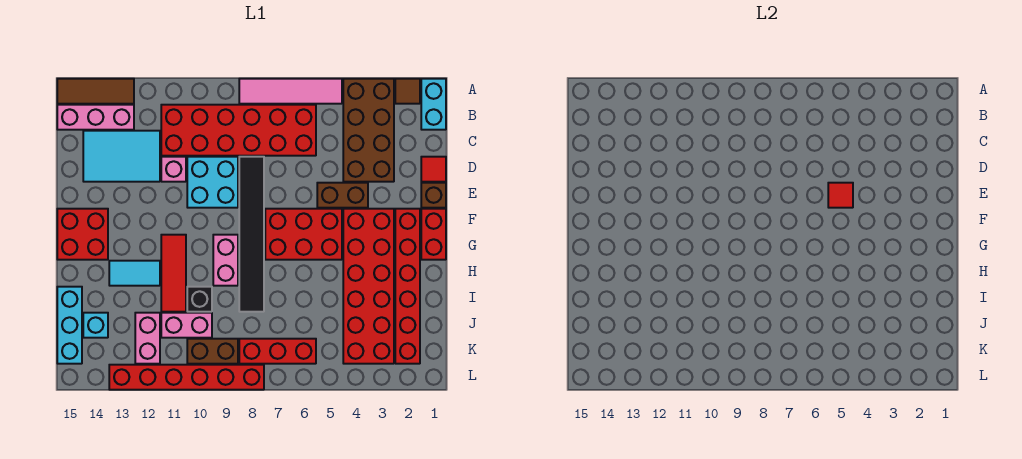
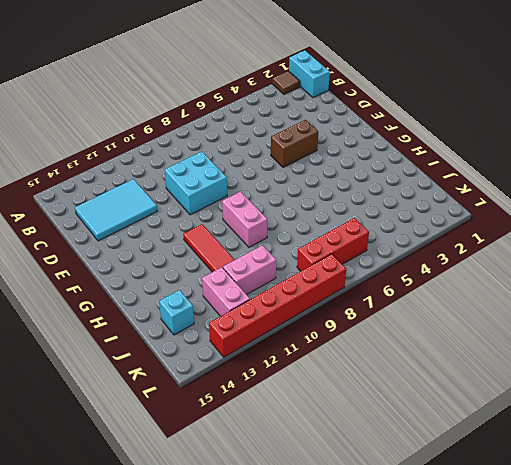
none -> brown 2x4 brick [343,79,394,182]
none -> pink 1x4 tile [239,79,342,104]
none -> brown 1x3 tile [57,79,134,104]
none -> red 2x6 brick [161,105,316,156]

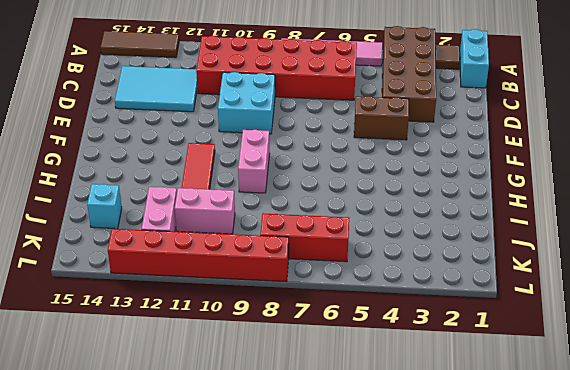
none -> pink 1x3 brick [57,105,134,130]
none -> red 1x1 tile [421,157,446,182]
none -> black 1x6 tile [239,157,264,312]
none -> pink 1x1 brick [161,157,186,182]

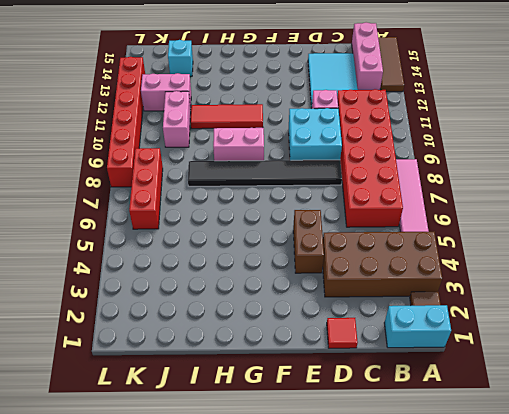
none -> brown 1x1 brick [421,183,446,208]
none -> red 1x2 brick [421,209,446,260]
none -> red 1x6 brick [395,209,420,364]
none -> red 2x6 brick [343,209,394,364]

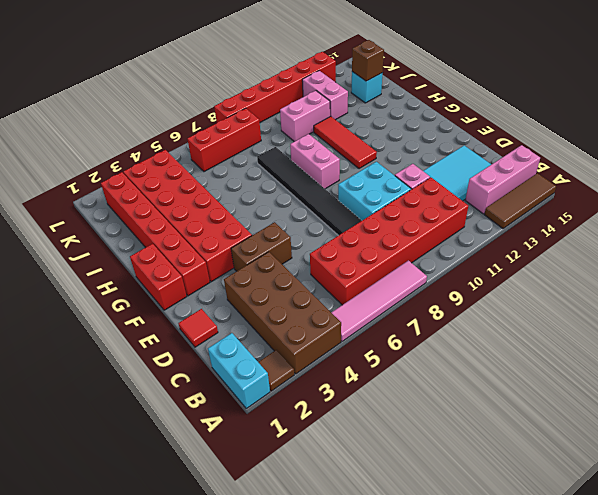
brown 1x1 brick [352,40,384,81] -> brown 1x1 brick moved to [421,183,446,208]
none -> red 2x3 brick [265,209,342,260]
none -> red 2x2 brick [57,209,108,260]
none -> cyan 1x2 tile [109,261,160,286]
none -> black 1x1 brick [187,287,212,312]

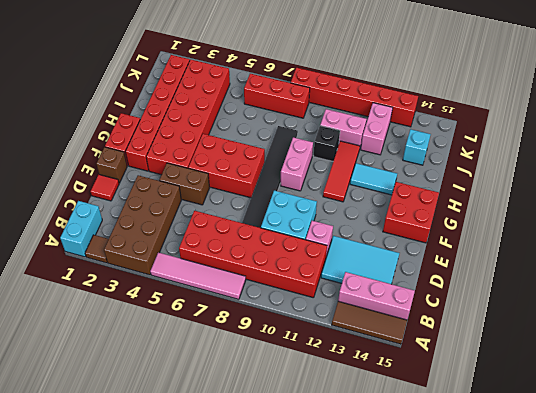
none -> cyan 1x3 brick [57,287,82,364]
none -> brown 1x2 brick [187,339,238,364]
none -> red 1x1 tile [828,183,853,208]

